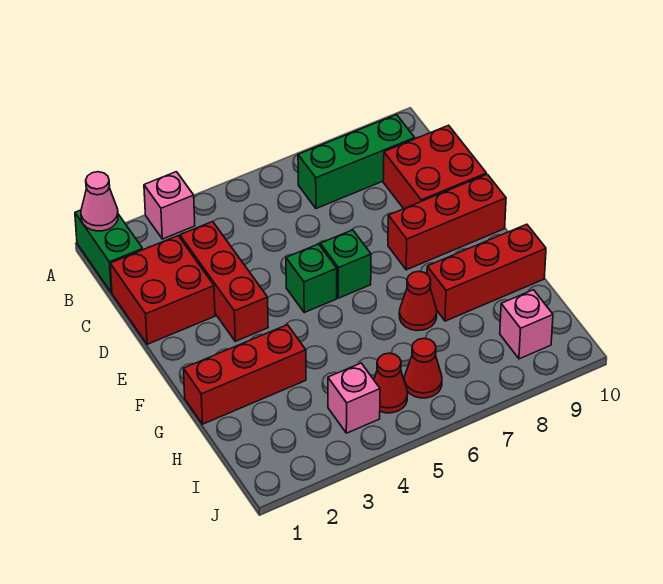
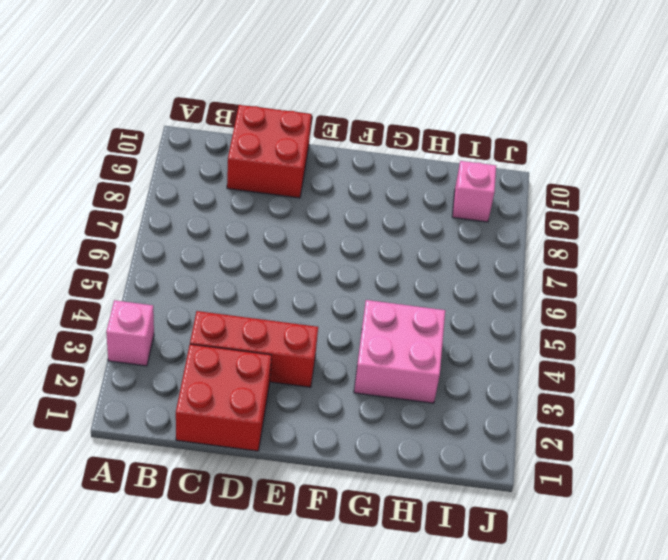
pink 2x2 brick [354,300,445,403] -> red 1x3 brick [184,325,306,424]
none -> green 1x2 brick [75,210,143,292]
none -> green 1x3 brick [298,115,415,209]
none -> green 1x1 brick [286,244,337,312]

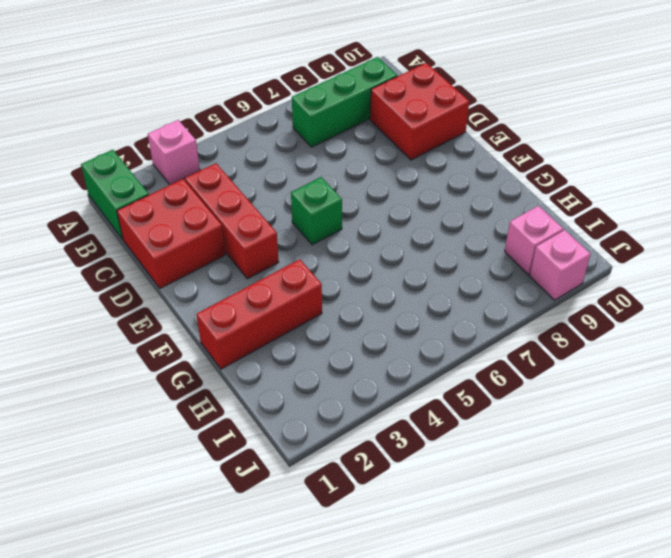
pink 1x1 brick [530,230,590,300] -> pink 1x1 brick moved to [328,363,380,433]
none -> green 1x1 brick [320,230,371,298]
none -> red 1x3 brick [388,174,506,270]
none -> red 1x1 cone [399,271,437,331]

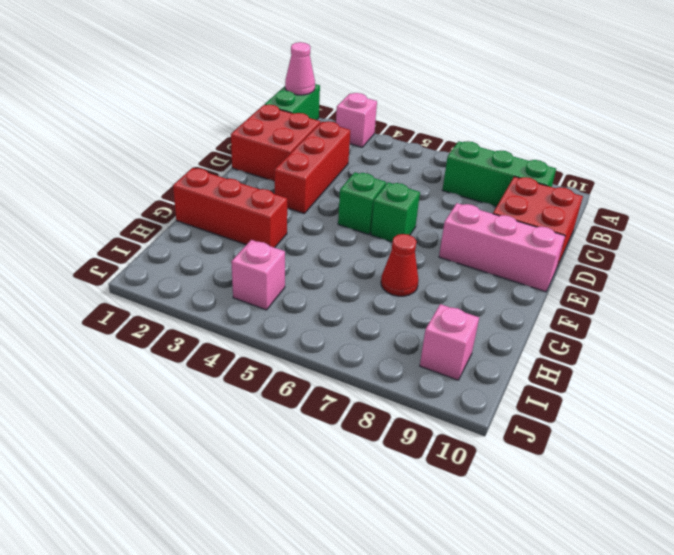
pink 1x3 brick [439,203,565,292] -> red 1x3 brick [388,174,506,270]
none -> red 1x3 brick [427,224,546,321]
none -> red 1x1 cone [374,353,407,413]
none -> red 1x1 cone [404,338,442,398]

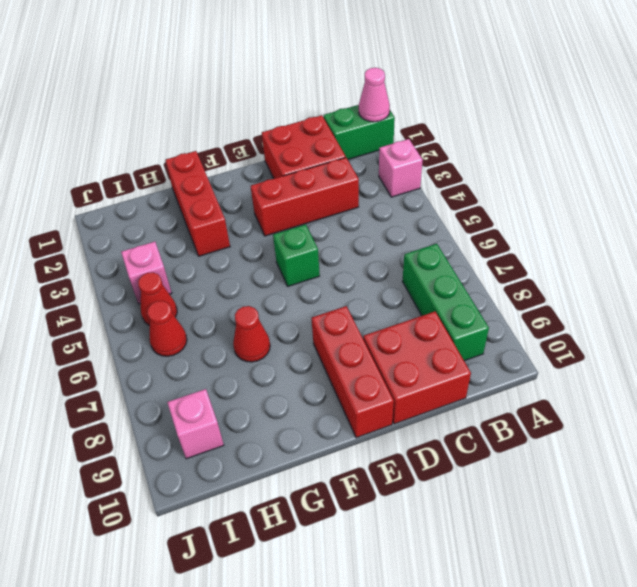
none -> green 1x1 brick [320,230,371,298]
none -> red 1x3 brick [427,224,546,321]

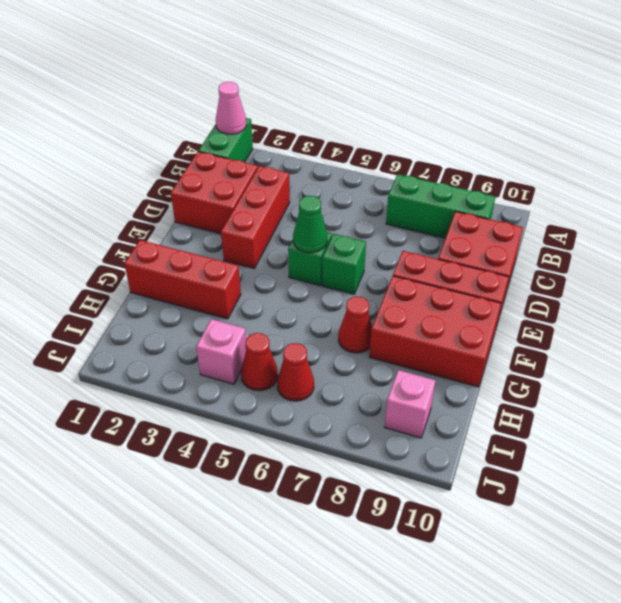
green 1x1 cone [293,196,327,253] -> none
red 2x3 brick [369,276,501,387] -> red 1x3 brick [427,224,546,321]
none -> pink 1x1 brick [144,172,195,239]

